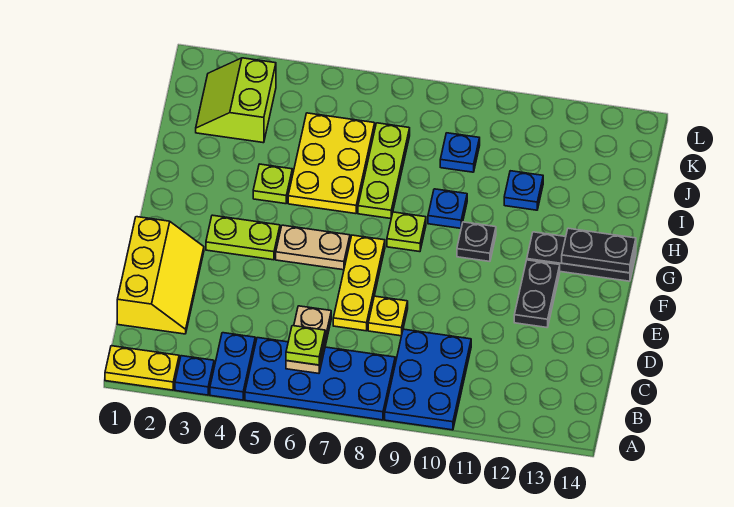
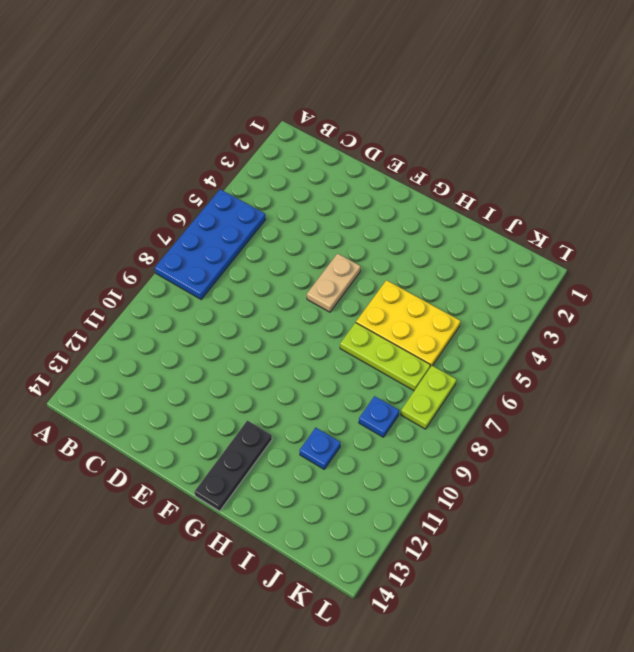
lime 1x2 plate [401,366,456,429] -> lime 1x2 plate moved to [206,215,280,260]
none -> yellow 1x2 plate [105,346,179,390]
none -> blue 1x1 plate [175,356,214,395]
none -> blue 1x2 plate [210,333,255,400]

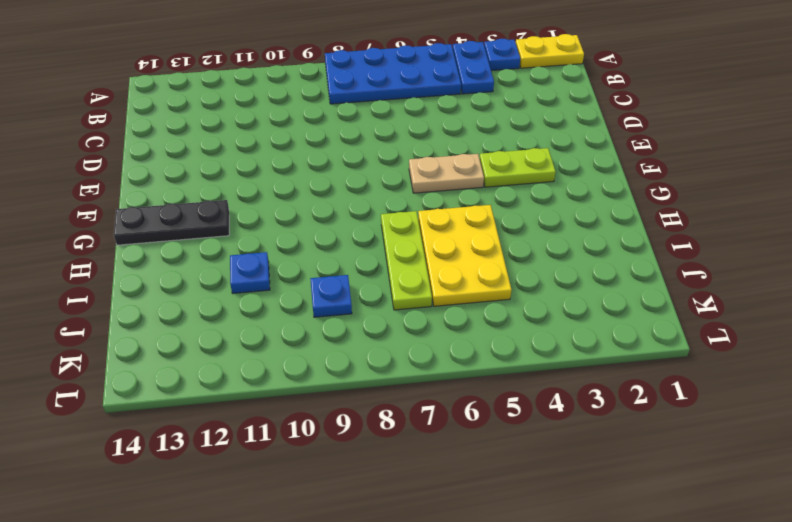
none -> blue 2x3 plate [385,329,471,430]
none -> yellow 2x3 slope [117,217,204,334]
none -> yellow 1x3 plate [333,235,385,331]

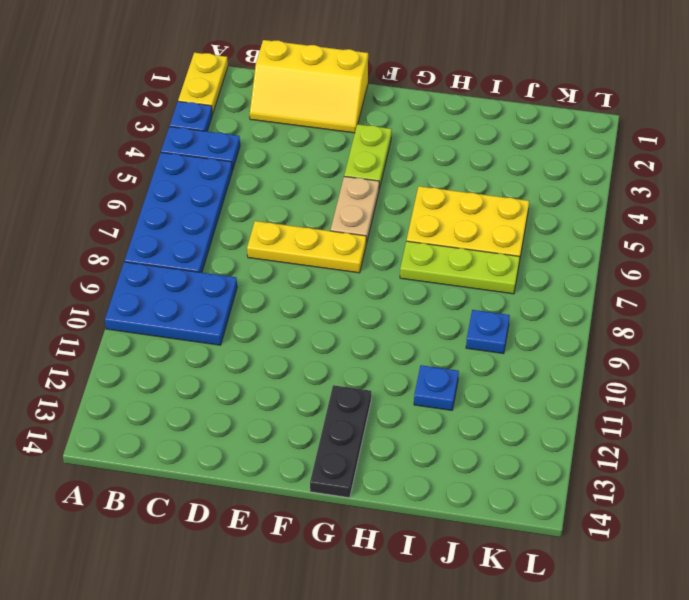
none -> yellow 1x1 plate [368,296,408,336]
none -> black 1x2 plate [514,260,560,327]
none -> lime 1x1 plate [387,212,426,252]

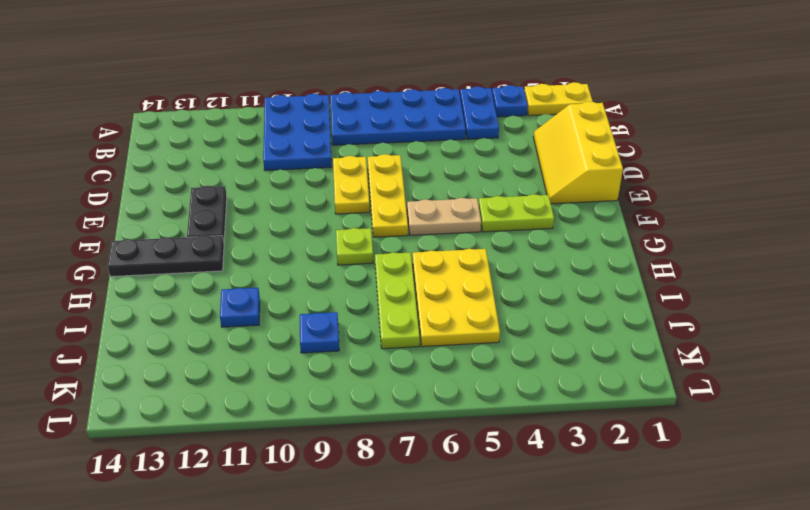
yellow 1x2 plate [333,156,370,214] -> yellow 1x1 plate [368,296,408,336]
none -> black 1x1 plate [457,222,496,261]
none -> lime 1x1 plate [253,164,292,204]
none -> blue 1x1 plate [428,189,467,228]

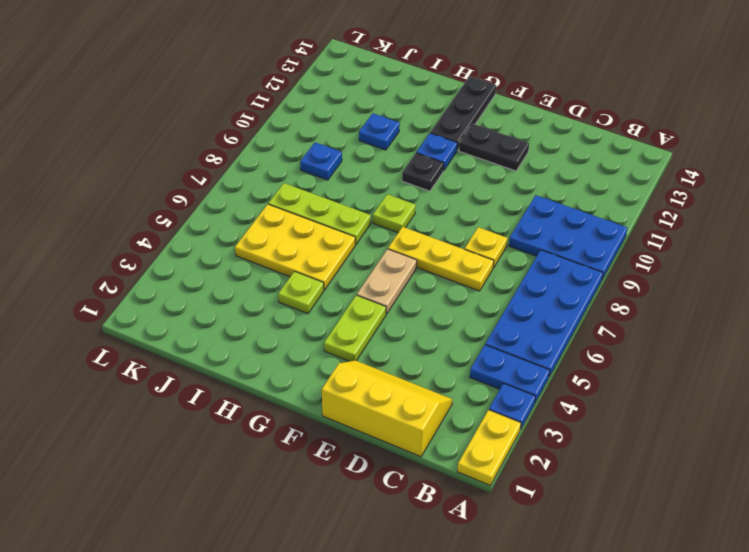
blue 1x1 plate [417,133,457,171] -> blue 1x1 plate moved to [428,189,467,228]
none -> lime 2x2 slope [196,58,276,143]
none -> tan 1x2 plate [286,306,331,373]
none -> black 1x2 plate [562,228,636,273]

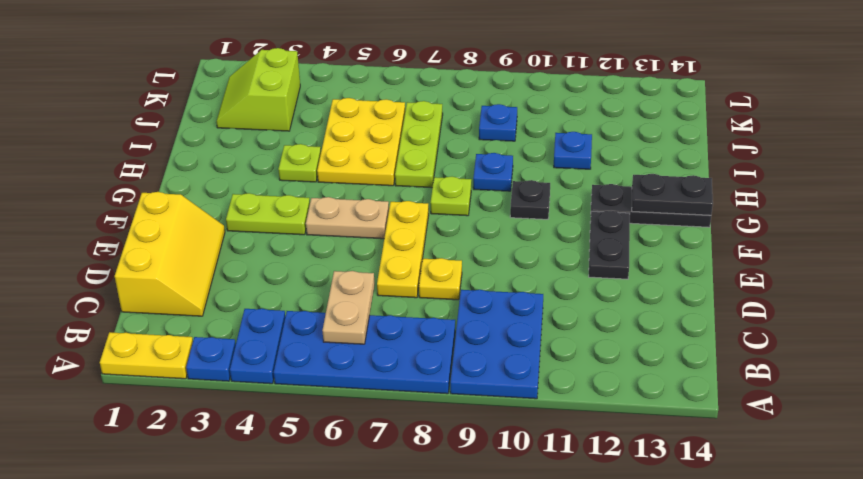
none -> lime 1x1 plate [286,326,325,365]

